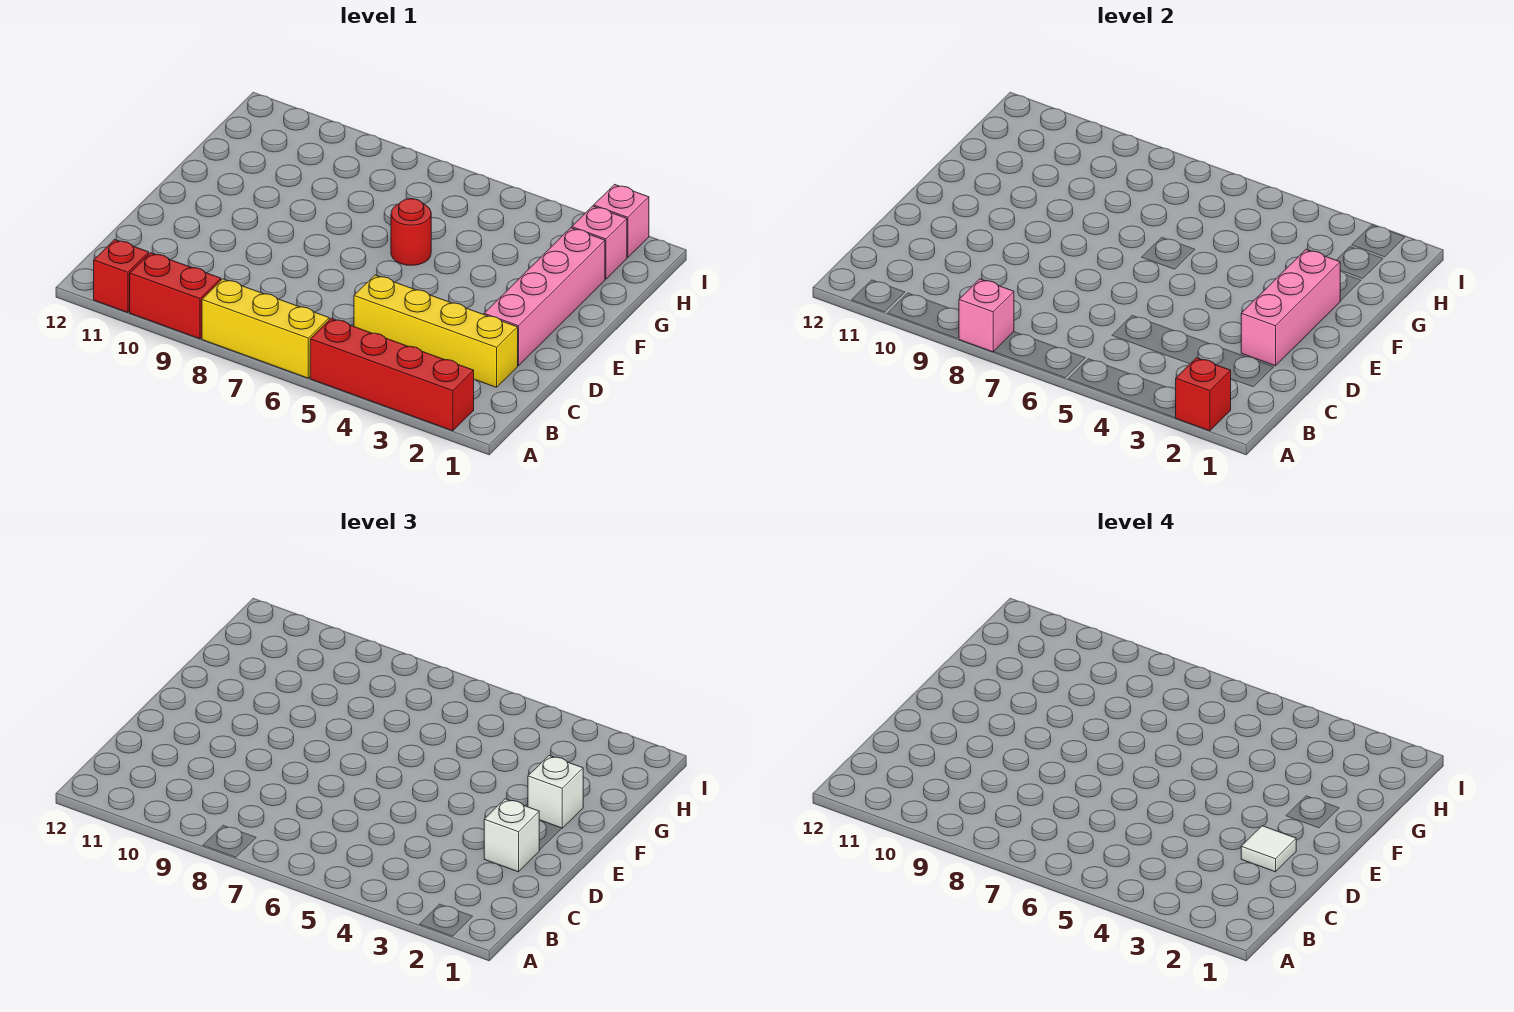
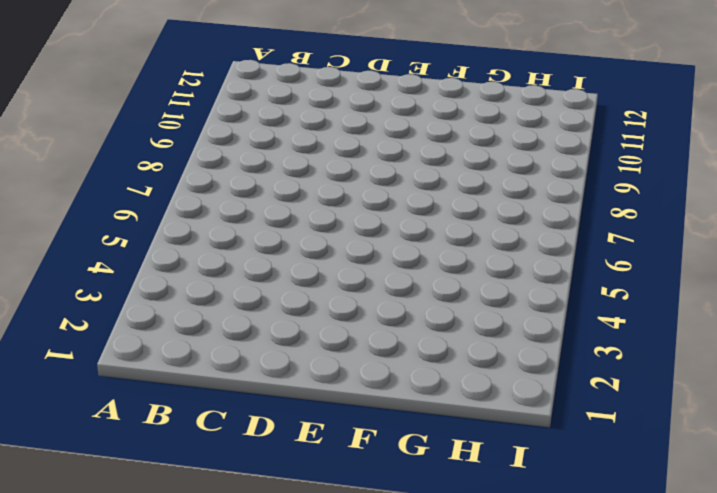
none -> red 1x4 brick [310,318,474,431]
none -> yellow 1x3 brick [202,279,329,378]
none -> red 1x2 brick [130,253,221,339]

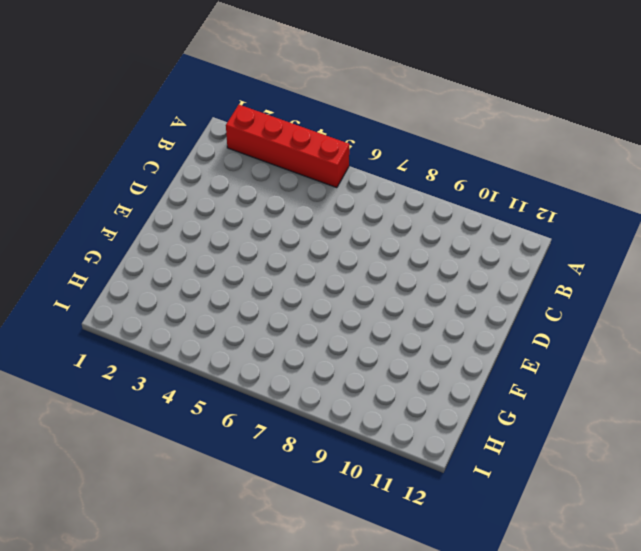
none -> yellow 1x3 brick [202,279,329,378]
none -> red 1x2 brick [130,253,221,339]
none -> red 1x1 brick [94,240,149,313]

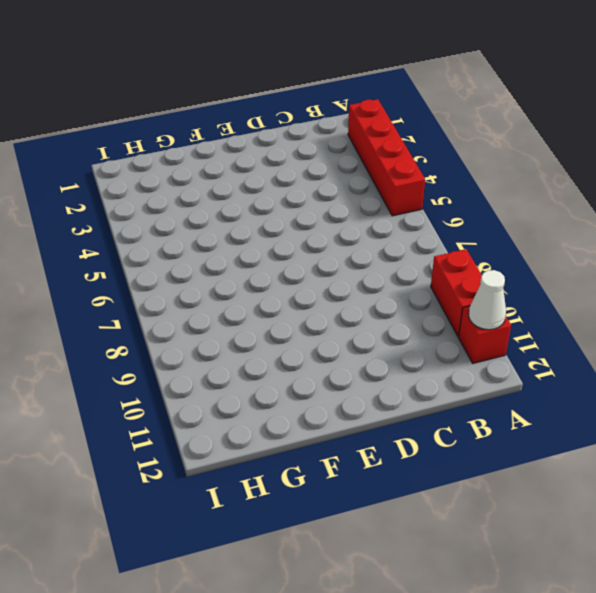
white 1x1 cone [469,270,506,330] -> none
none -> yellow 1x3 brick [202,279,329,378]
none -> yellow 1x4 brick [354,275,518,387]
none -> pink 1x4 brick [484,228,605,366]

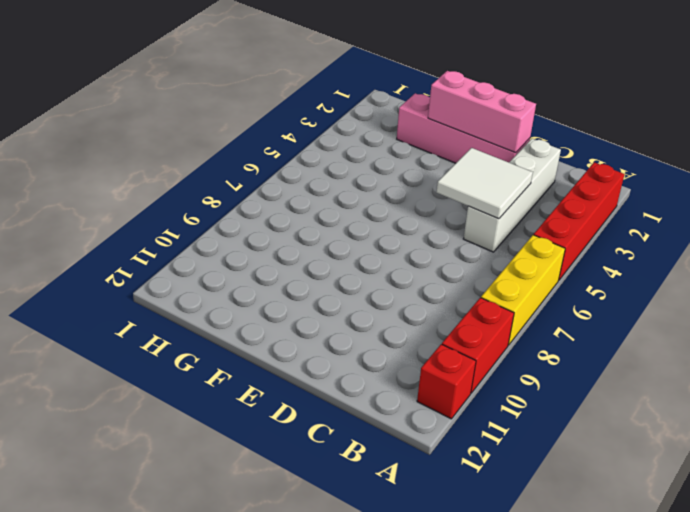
white 1x4 brick [463,139,561,252] -> yellow 1x4 brick [354,275,518,387]
white 2x2 tile [437,148,533,219] -> none
none -> red 1x1 round brick [391,199,431,265]
none -> pink 1x1 brick [572,206,627,279]
none -> pink 1x1 brick [594,184,649,257]

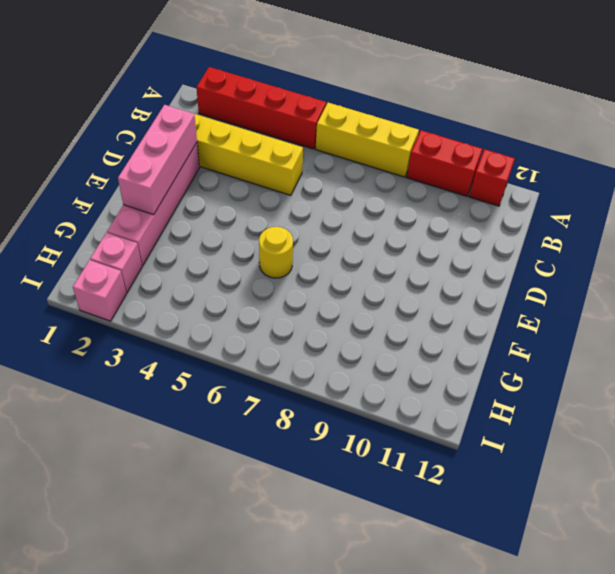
yellow 1x1 round brick [259,227,293,278] -> red 1x1 round brick [391,199,431,265]
none -> red 1x1 brick [1176,358,1231,431]
none -> pink 1x1 brick [959,279,1014,352]
none -> white 1x1 brick [484,799,539,872]

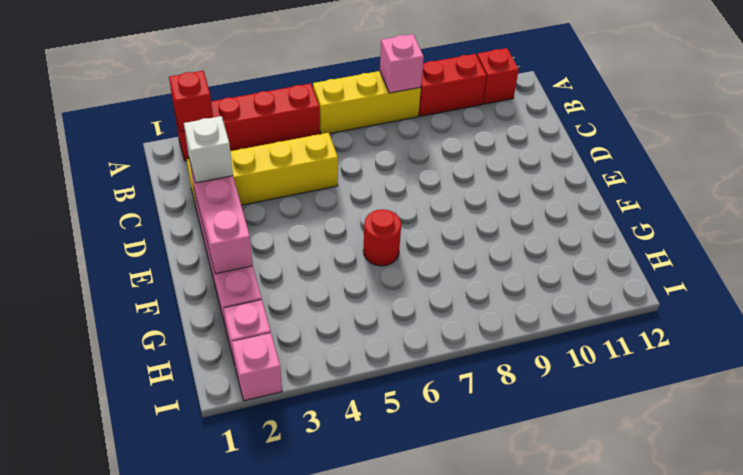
none -> white 1x1 brick [528,756,583,828]
none -> white 1x1 tile [1241,826,1296,872]

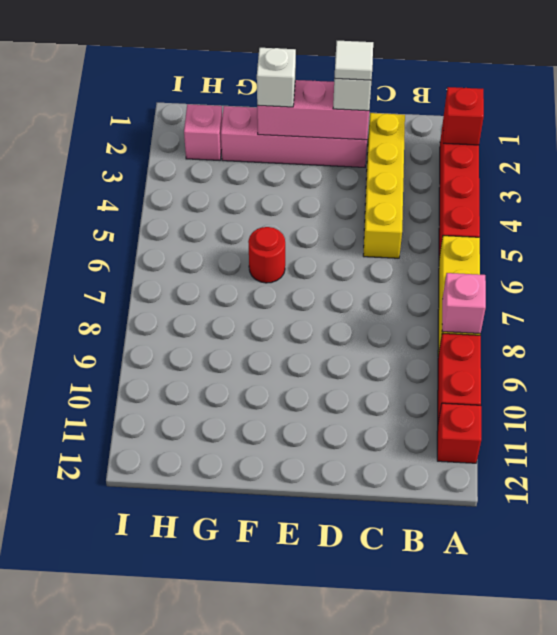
none -> pink 1x1 brick [594,184,649,257]

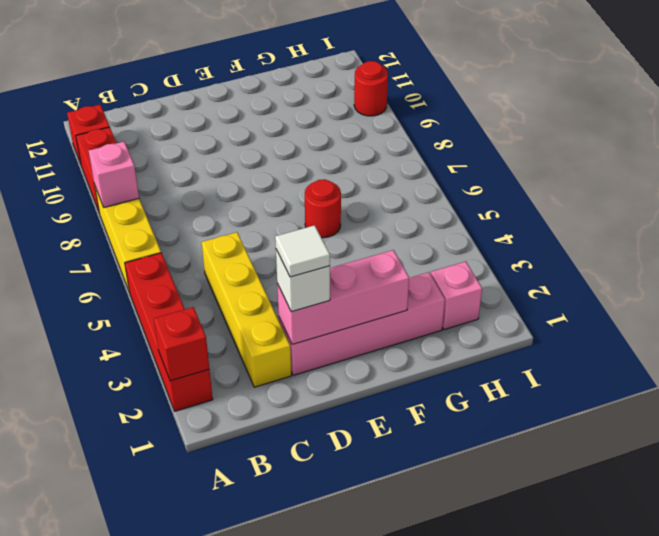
red 1x1 round brick [354,61,388,116] -> none
none -> pink 1x1 brick [594,184,649,257]
none -> white 1x1 brick [528,756,583,828]

